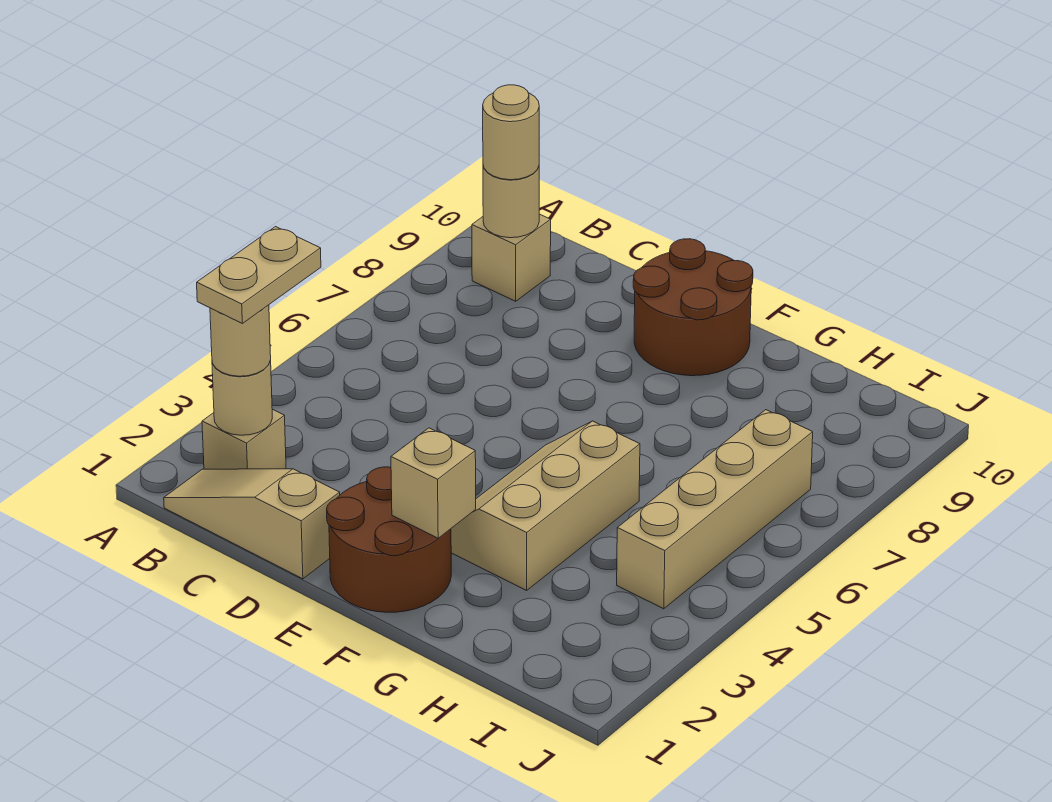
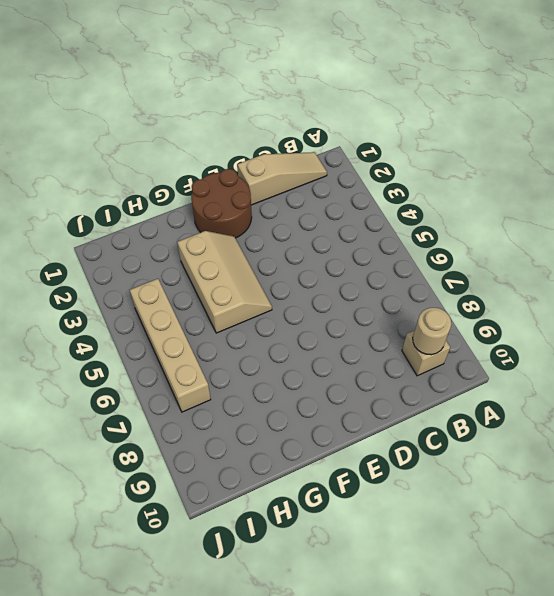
none -> tan 1x1 brick [202,409,286,469]
none -> brown 2x2 round brick [633,239,753,376]
none -> tan 1x1 round brick [212,361,272,435]

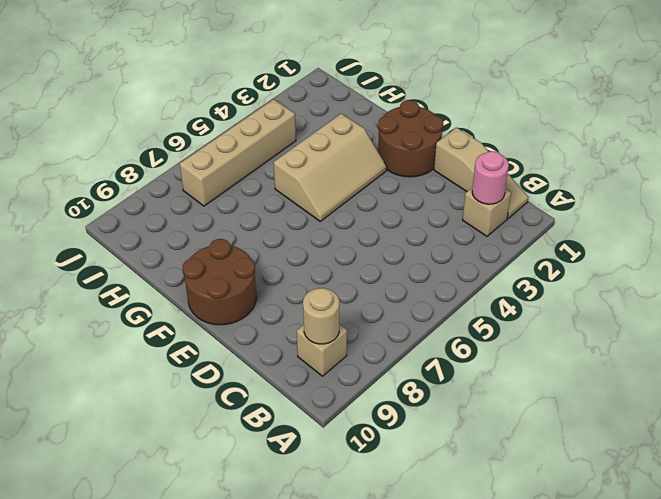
pink 1x1 round brick [472,151,509,204] -> tan 1x1 round brick [212,361,272,435]
none -> tan 1x1 brick [391,428,476,538]
none -> tan 1x1 round brick [210,305,271,376]
none -> tan 1x1 round brick [483,85,539,180]

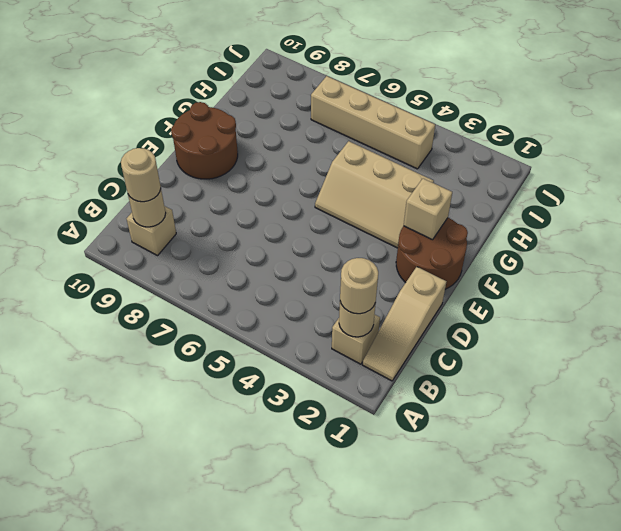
none -> tan 1x2 plate [197,227,321,323]

